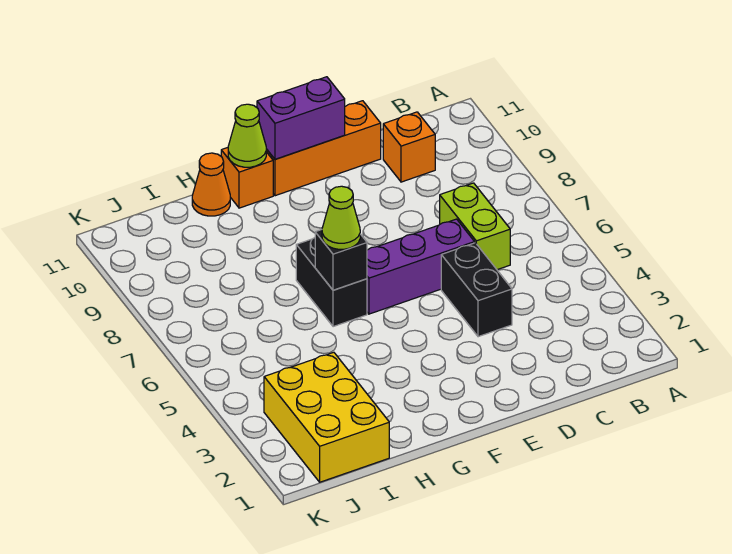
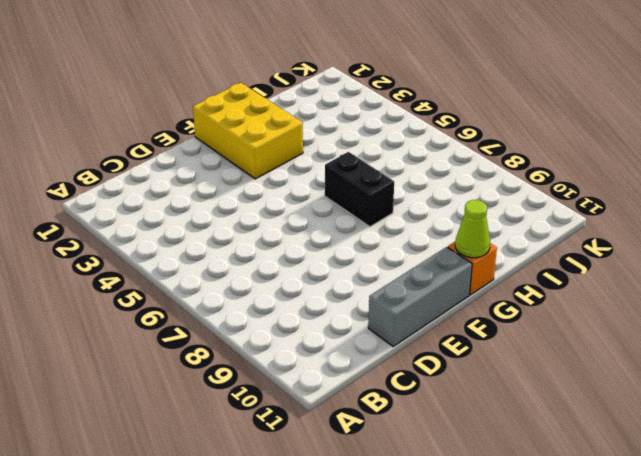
grey 1x3 brick [368,247,472,346] -> orange 1x3 brick [266,101,381,196]
yellow 2x3 brick [193,83,303,179] -> yellow 2x3 brick moved to [264,352,389,482]
none -> lime 1x2 brick [440,183,510,270]
none -> orange 1x1 brick [383,112,435,182]
none -> black 1x2 brick [441,243,512,337]

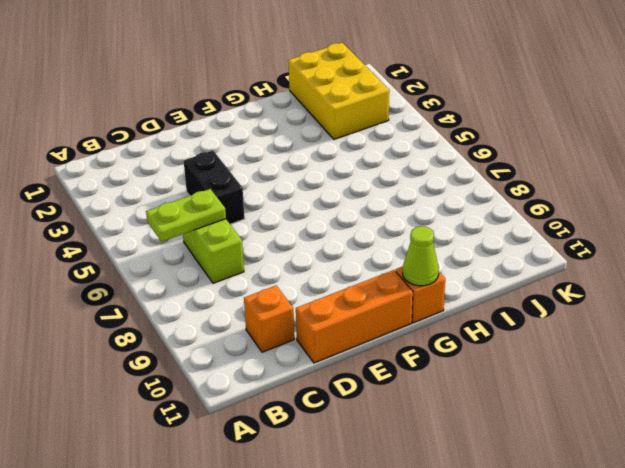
lime 1x2 plate [146,189,226,242] -> none
none -> purple 1x3 brick [367,219,475,314]
none -> black 1x2 brick [296,238,367,327]
none -> orange 1x1 cone [192,153,230,216]

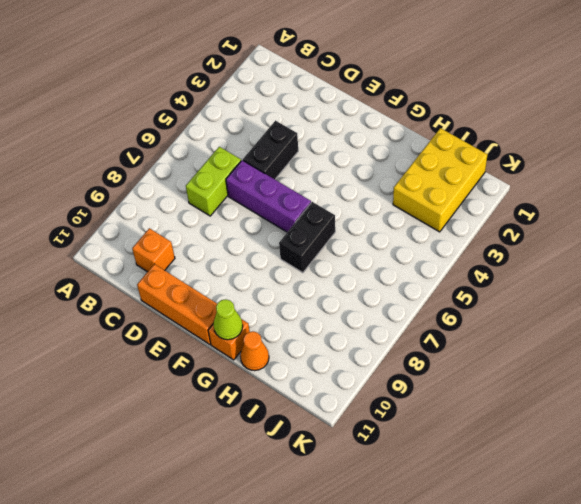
none -> purple 1x2 brick [257,77,345,159]
none -> black 1x1 brick [315,230,367,290]
none -> lime 1x1 cone [322,186,360,249]

